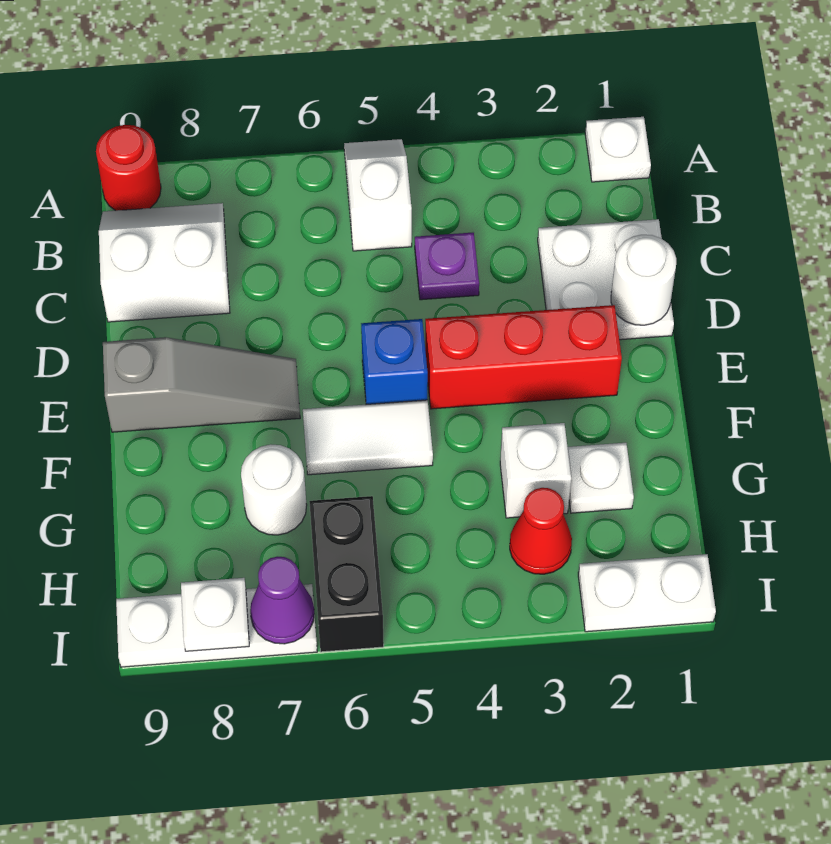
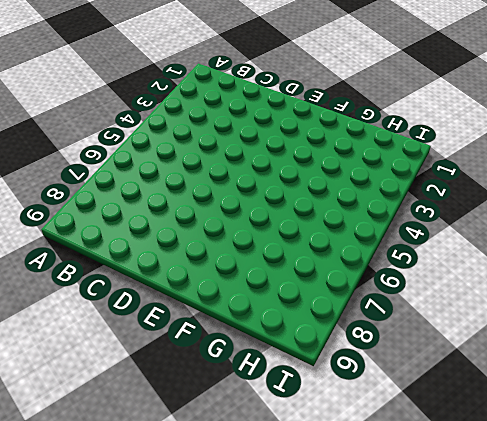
none -> white 1x1 plate [585,117,651,182]
none -> white 1x2 slope [344,139,412,251]
none -> red 1x1 round brick [96,125,161,211]

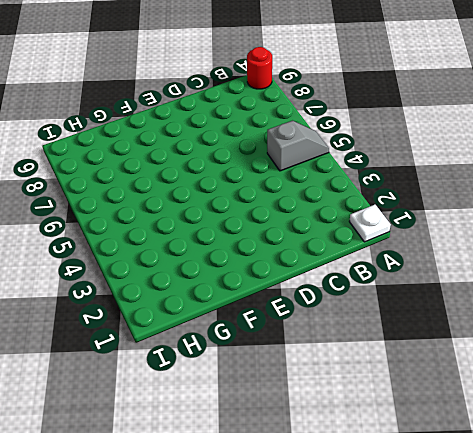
grey 1x2 slope [267,121,329,171] -> white 1x2 slope [344,139,412,251]
none -> white 2x2 slope [99,203,230,322]
none -> white 2x2 plate [538,219,674,340]
none -> purple 1x1 plate [415,233,479,300]

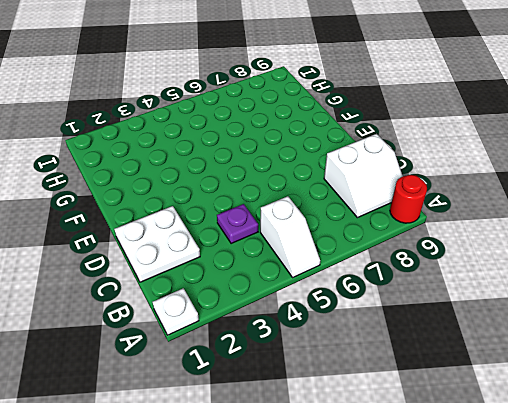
none -> red 1x3 brick [425,305,622,409]
none -> blue 1x1 brick [361,319,428,405]
none -> grey 1x3 slope [103,337,300,432]

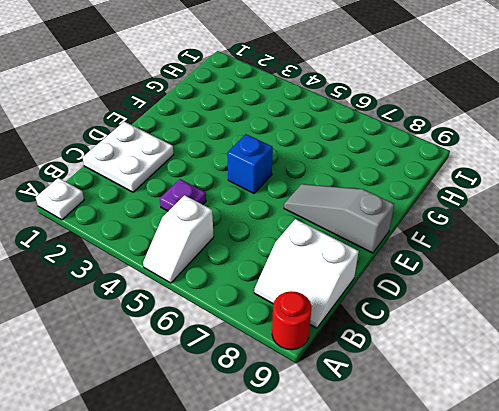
none -> red 1x3 brick [425,305,622,409]
none -> white 1x2 tile [303,400,433,475]
none -> white 1x1 plate [568,443,634,513]

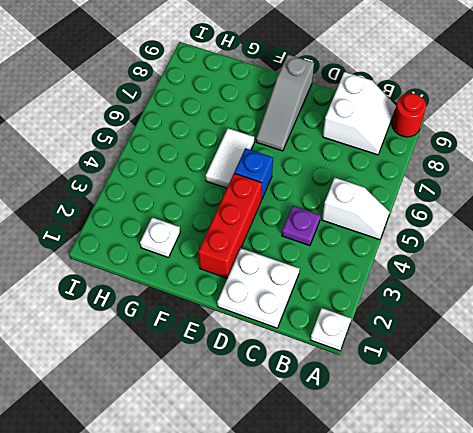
none -> white 1x1 brick [500,423,571,518]
none -> white 1x1 round brick [241,444,307,535]
none -> red 1x1 cone [510,488,572,574]

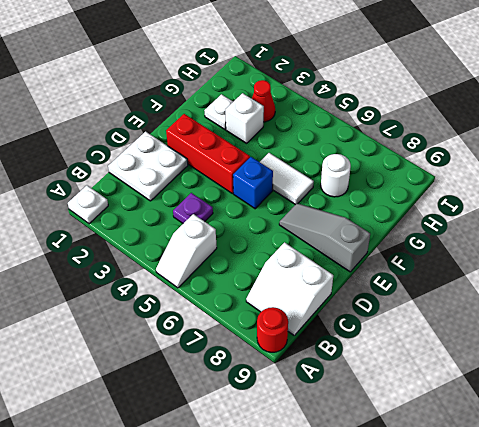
none -> black 1x2 brick [309,496,384,652]
none -> white 1x2 plate [578,554,716,632]
none -> white 1x3 plate [116,584,317,667]

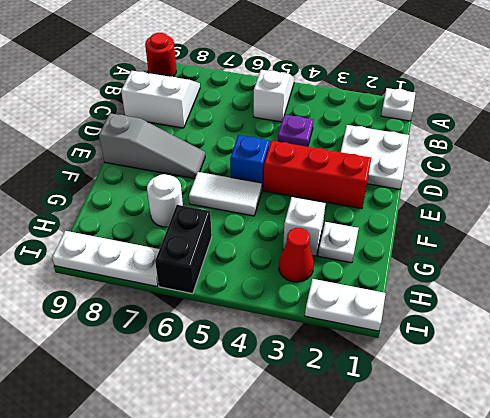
none -> white 1x1 round brick [611,235,676,325]
none -> purple 1x1 cone [250,557,314,644]
none -> white 1x1 plate [181,578,249,651]

